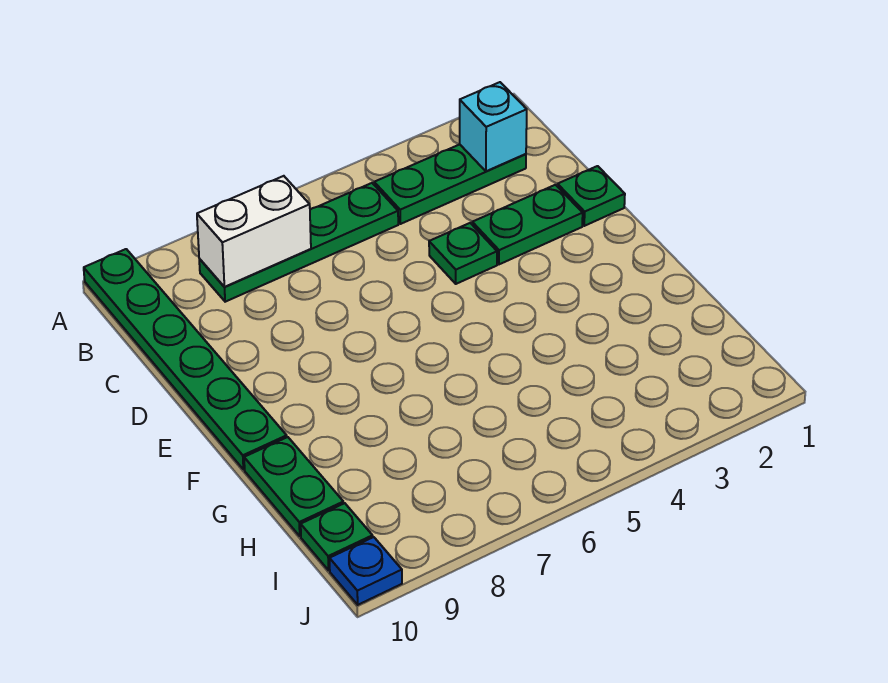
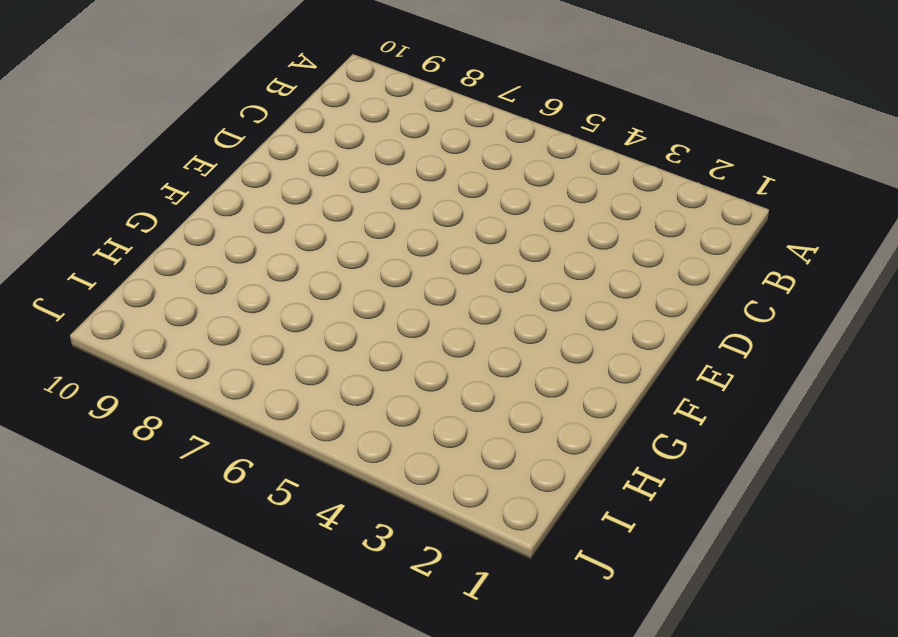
none -> green 1x6 plate [84,249,287,470]
none -> green 1x3 plate [374,144,526,224]

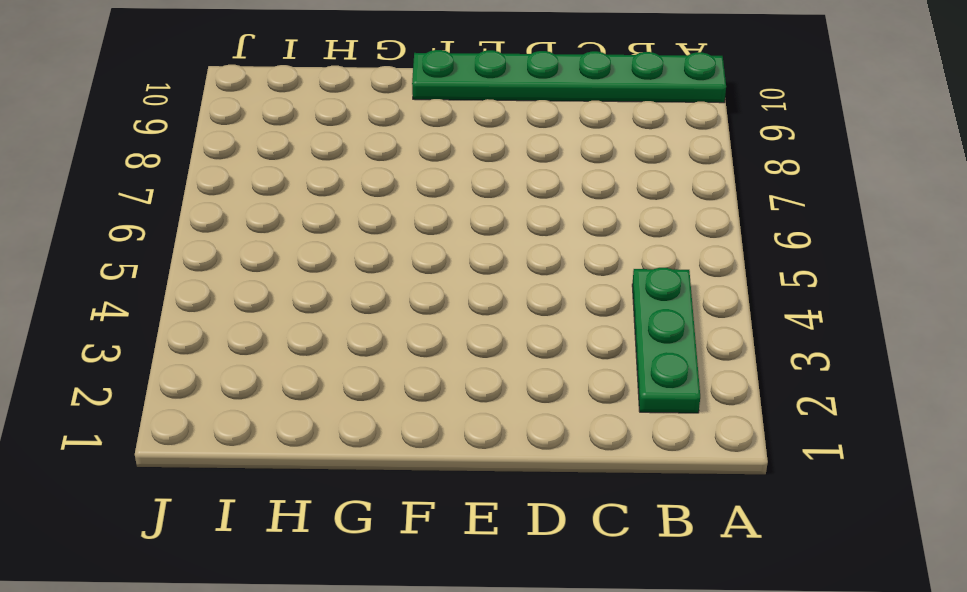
none -> green 1x4 plate [199,183,398,302]
none -> green 1x1 plate [557,166,625,226]

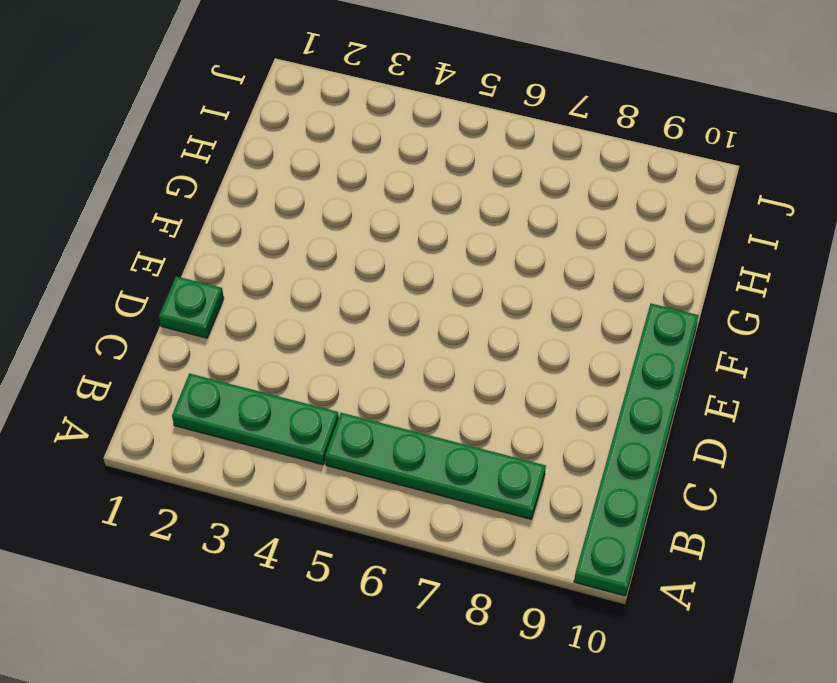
none -> green 1x2 plate [472,185,583,264]
none -> green 1x1 plate [429,223,497,284]

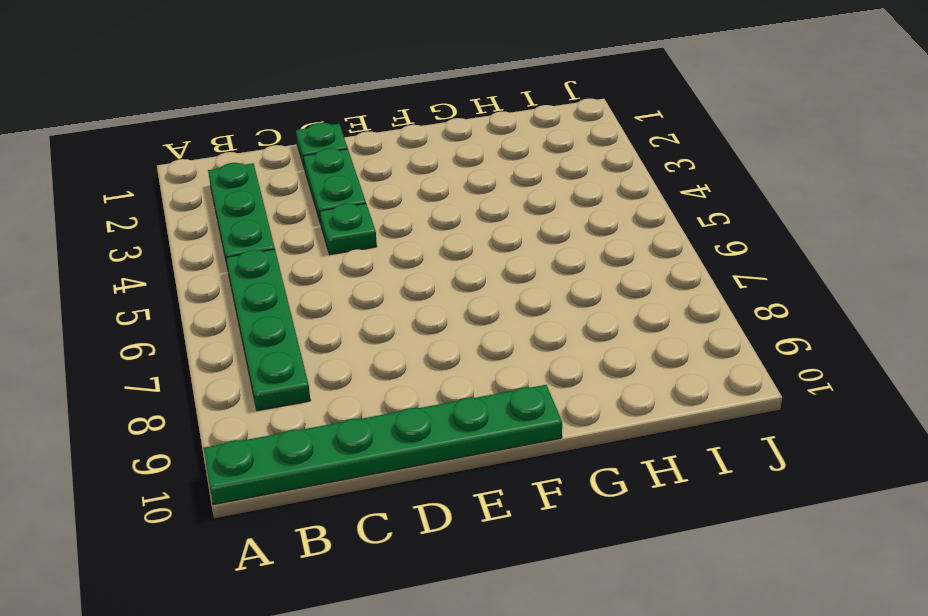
none -> green 1x2 plate [244,437,344,536]
none -> green 1x1 plate [301,503,373,570]

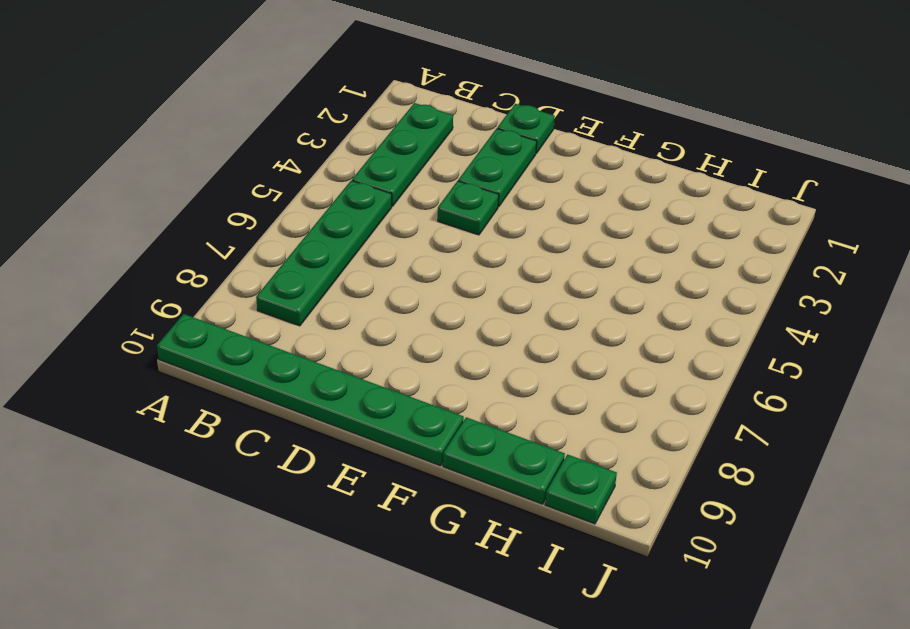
none -> blue 1x1 plate [330,537,402,605]
none -> cyan 1x1 brick [460,82,527,171]

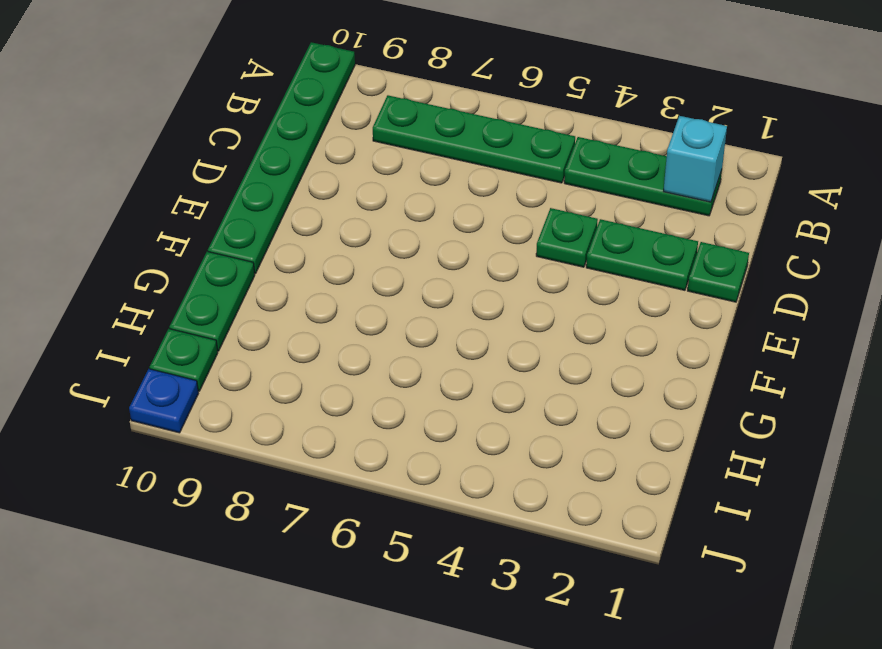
none -> white 1x2 brick [197,176,311,287]

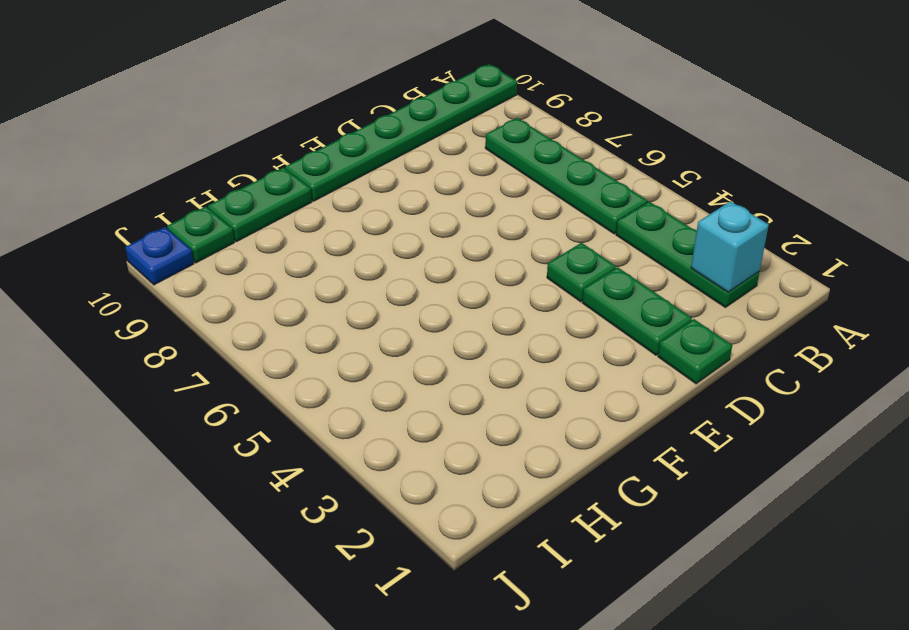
none -> white 1x2 brick [197,176,311,287]

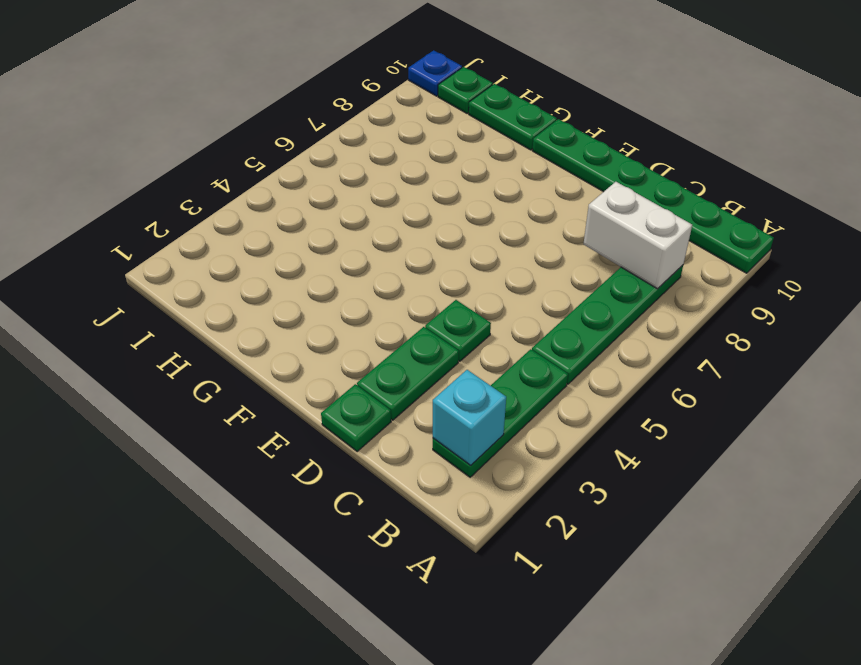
white 1x2 brick [584,182,692,289] -> white 1x2 brick turned to [197,176,311,287]

